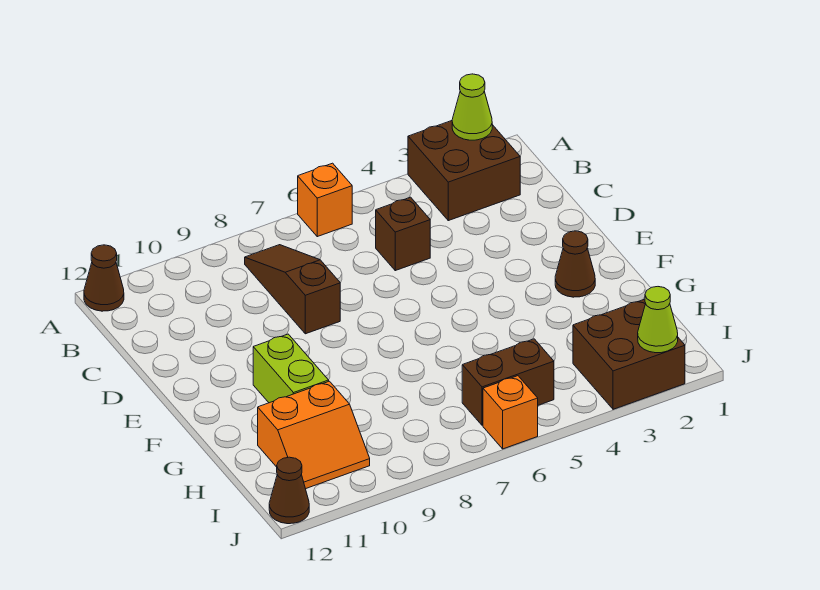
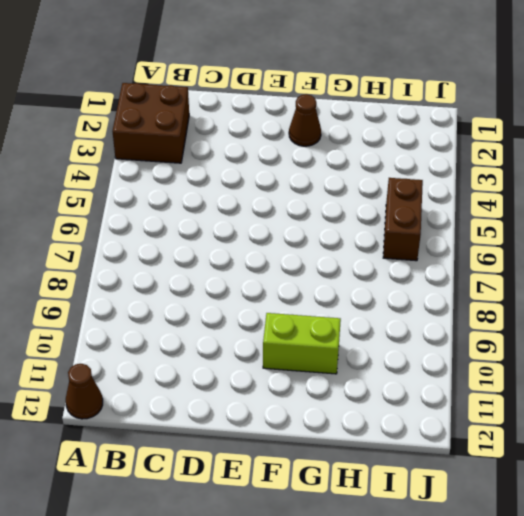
none -> orange 1x1 brick [298,163,352,237]
none -> brown 1x3 slope [245,245,340,334]
none -> brown 1x1 brick [376,197,430,271]

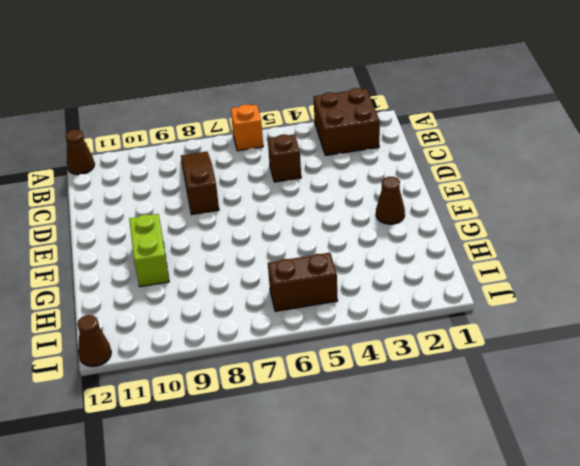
none -> orange 2x2 slope [258,381,370,489]
none -> brown 2x2 brick [573,299,685,409]
none -> orange 1x1 brick [483,376,538,449]

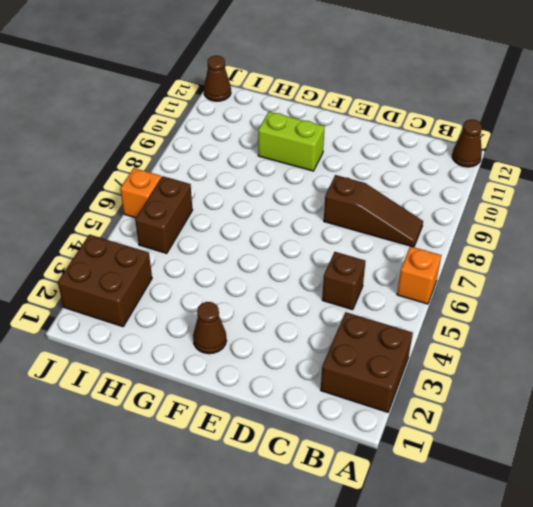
none -> orange 2x2 slope [258,381,370,489]
none -> lime 1x1 cone [452,74,492,140]
none -> lime 1x1 cone [638,287,678,353]

